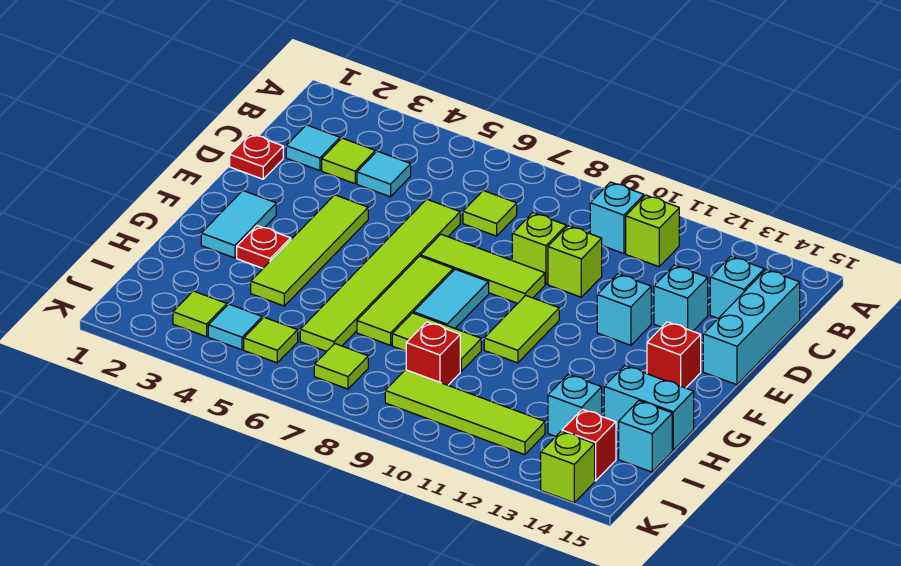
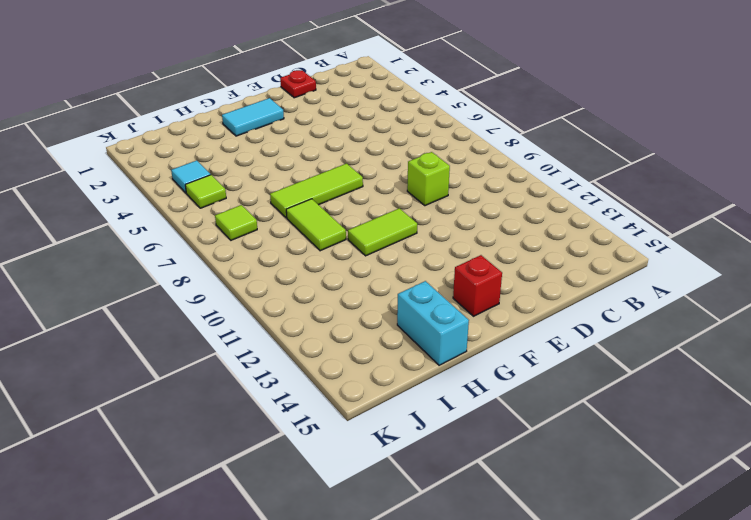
none -> cyan 1x1 brick [590,182,644,254]
none -> lime 1x1 brick [626,195,679,267]
none -> cyan 1x1 tile [286,125,340,171]
none -> lime 1x1 tile [322,138,375,184]

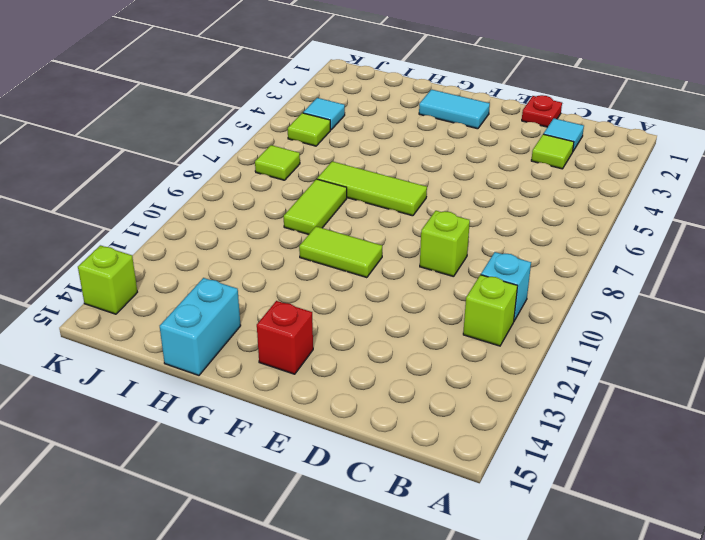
none -> cyan 1x1 tile [357,151,411,197]
none -> lime 1x1 tile [463,190,517,236]
none -> cyan 1x1 brick [710,256,764,318]
none -> cyan 1x3 brick [703,270,800,385]

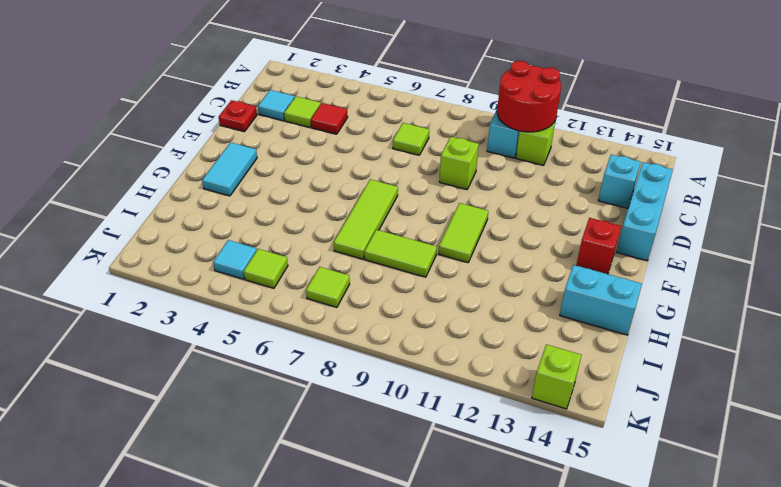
red 2x2 round brick [497,61,561,132] -> none
red 1x1 tile [311,103,348,134] -> cyan 1x1 tile [357,151,411,197]
none -> lime 1x6 tile [300,199,460,352]
none -> lime 1x1 brick [548,226,602,297]
none -> cyan 1x1 brick [654,265,708,331]
none -> lime 1x4 tile [251,195,368,306]

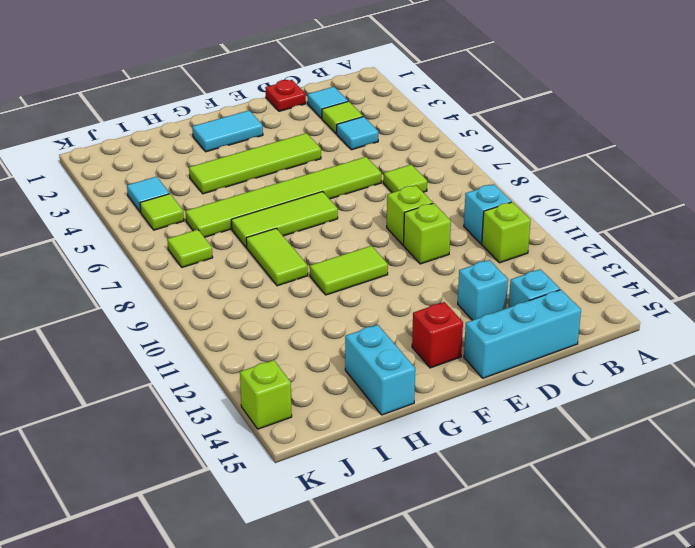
none -> lime 1x3 tile [421,234,545,303]
none -> cyan 1x1 brick [597,274,651,345]
none -> cyan 1x2 tile [413,269,489,328]
none -> red 1x1 plate [237,226,291,268]

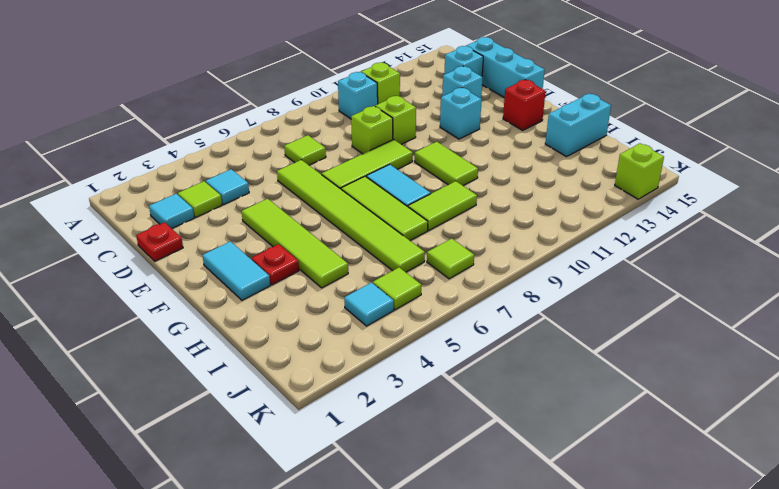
none -> red 1x1 brick [406,322,460,385]
none -> cyan 1x1 brick [548,374,602,436]
none -> cyan 1x1 brick [619,401,672,472]
none -> lime 1x1 tile [173,291,227,337]

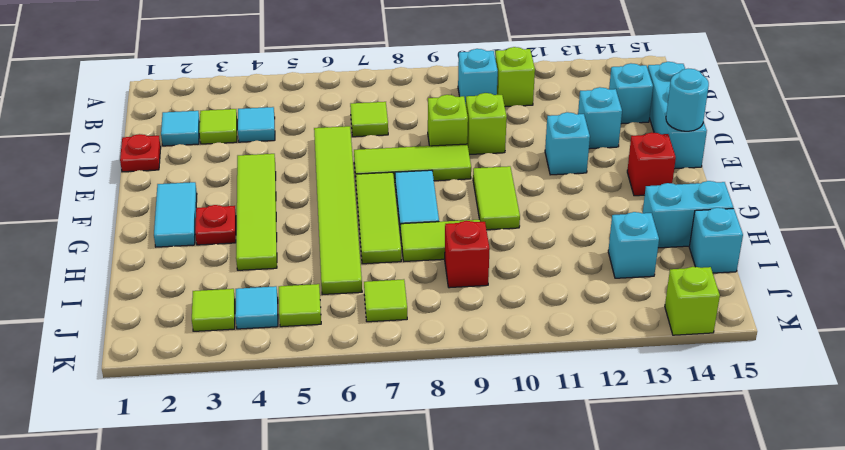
cyan 1x1 round brick [666,69,709,131] -> none
none -> lime 1x4 tile [385,370,545,455]
none -> red 1x1 brick [562,409,616,481]

